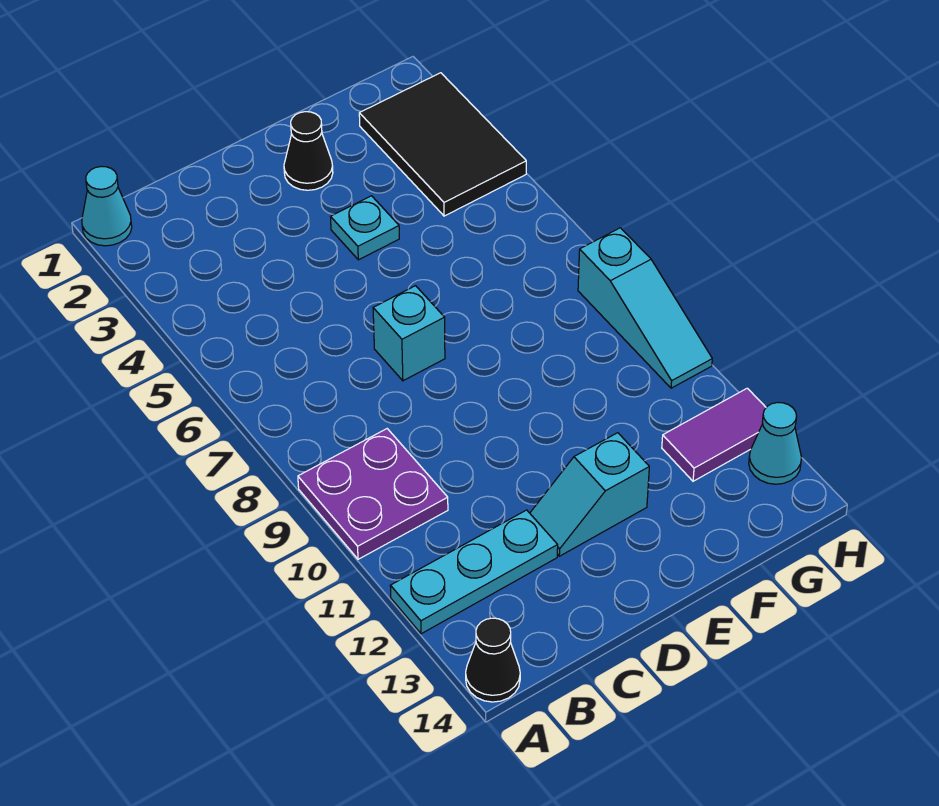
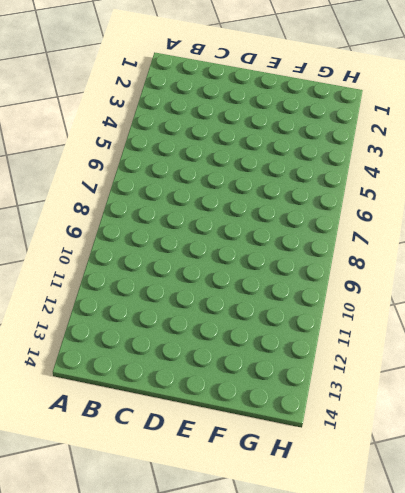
none -> cyan 1x1 cone [82,166,132,246]
none -> purple 2x2 plate [298,429,448,559]
none -> cyan 1x3 plate [390,510,558,634]

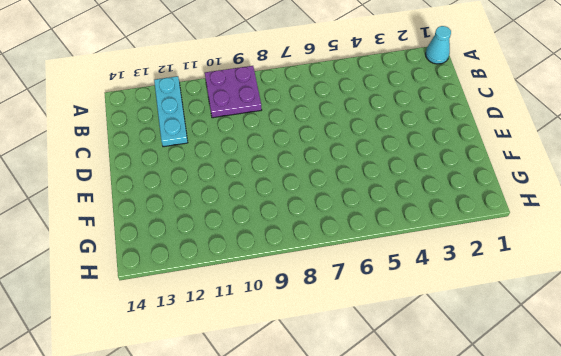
none -> black 1x1 cone [466,618,520,702]
none -> cyan 1x1 brick [373,286,445,381]
none -> cyan 1x2 slope [530,433,649,556]

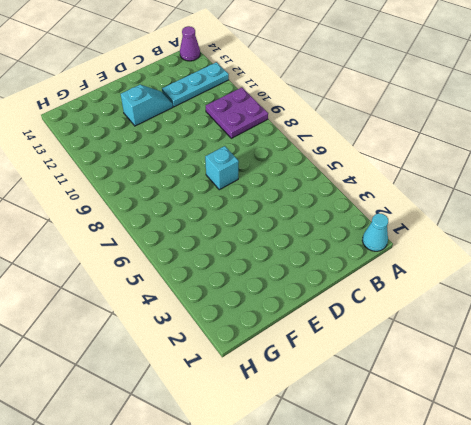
purple 1x1 cone [180,26,200,61] -> black 1x1 cone [466,618,520,702]
none -> black 1x1 cone [284,112,333,190]
none -> cyan 1x1 plate [331,196,399,260]
none -> black 2x3 tile [359,73,526,216]

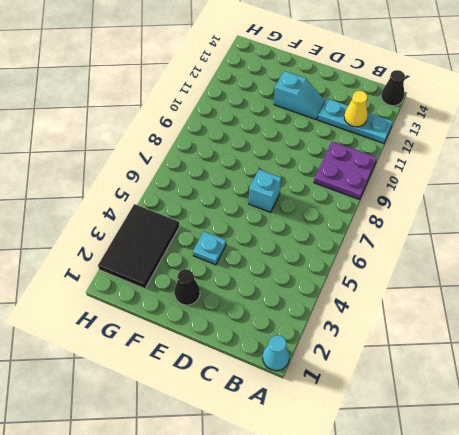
yellow 1x1 cone [344,91,368,127] -> none
none -> purple 1x2 tile [662,388,766,481]
none -> cyan 1x3 slope [578,228,712,388]
none -> cyan 1x1 cone [749,402,802,484]

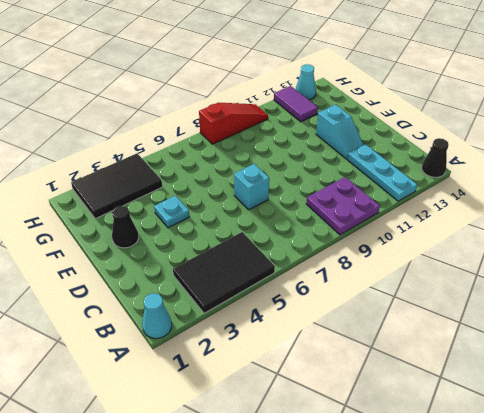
black 2x3 tile [173,232,275,313] -> none
red 1x3 slope [199,103,268,144] -> cyan 1x3 slope [578,228,712,388]

